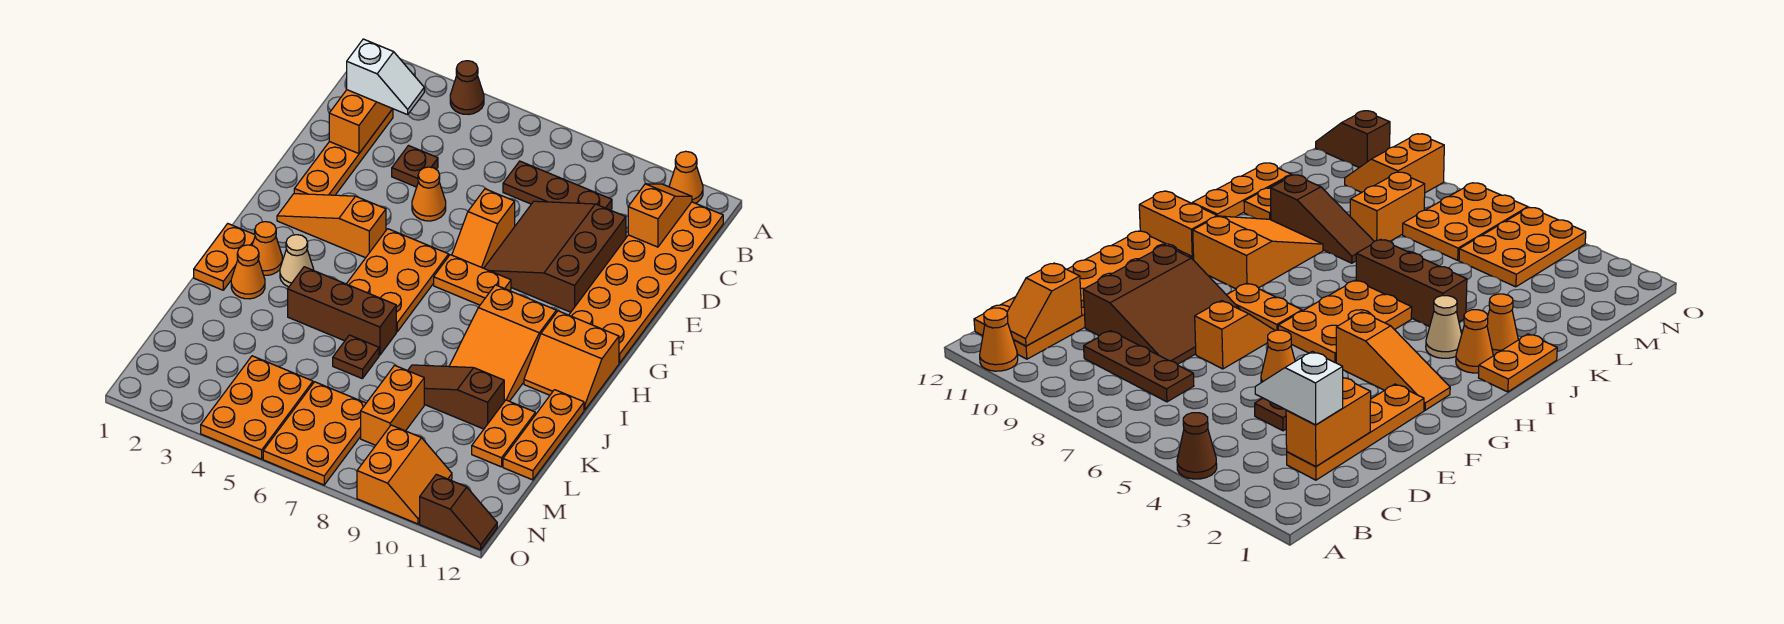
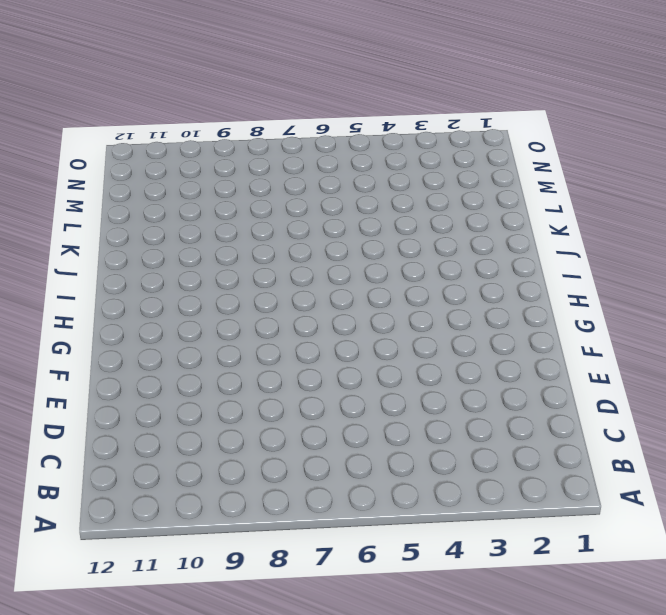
none -> brown 1x1 cone [450,61,484,114]
none -> orange 1x1 cone [669,151,703,203]
none -> orange 2x6 plate [569,202,723,363]
none -> orange 1x4 plate [294,109,393,195]

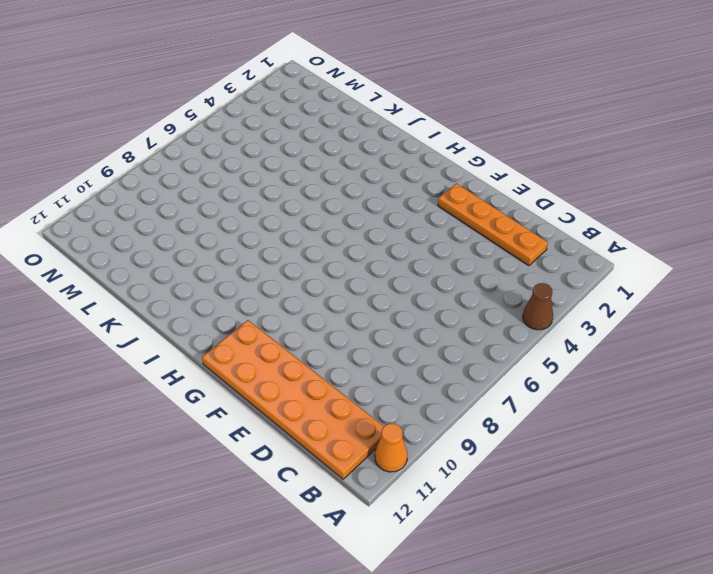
none -> brown 1x3 plate [503,161,612,210]
none -> brown 1x1 plate [392,146,438,187]
none -> brown 3x3 slope [484,201,626,312]
none -> orange 1x1 cone [412,167,446,221]

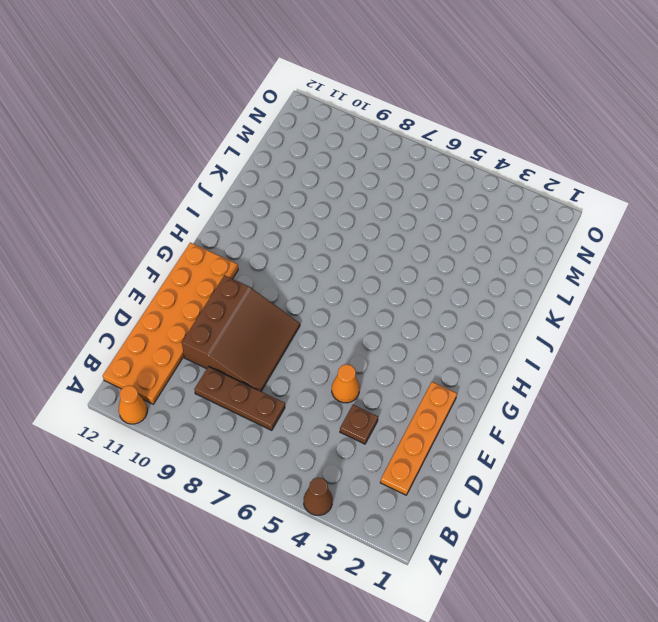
none -> orange 1x2 slope [452,189,515,268]
none -> orange 1x3 slope [277,194,386,258]
none -> orange 2x3 plate [347,229,449,332]
none -> orange 1x2 plate [434,255,511,305]

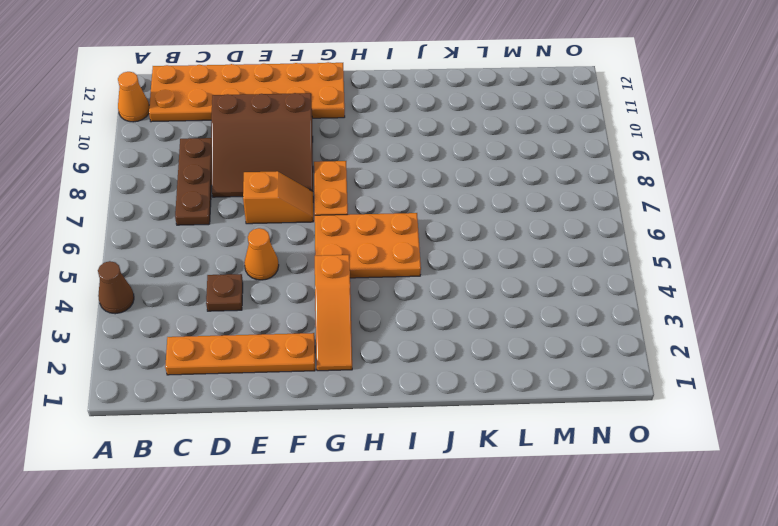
none -> orange 2x3 slope [449,285,556,401]
none -> orange 2x2 slope [524,311,619,410]
none -> orange 1x2 plate [194,224,255,290]
none -> orange 1x1 cone [252,222,282,275]

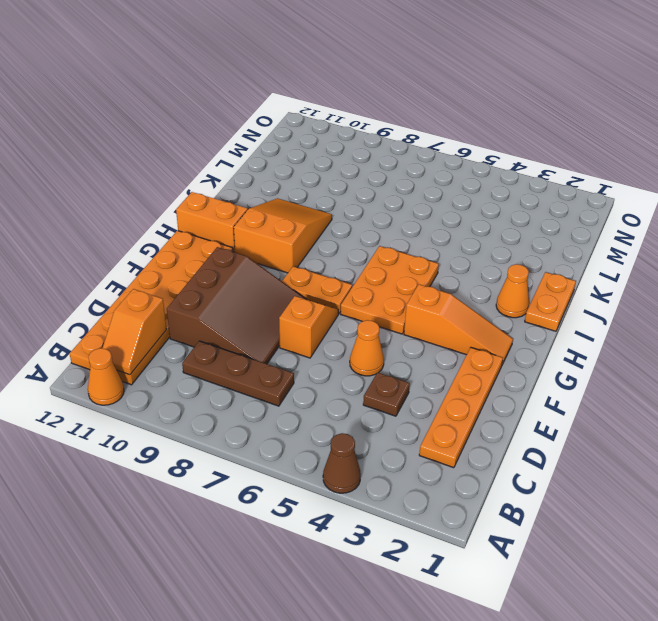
none -> tan 1x1 cone [280,235,314,287]
none -> orange 1x1 cone [231,245,265,299]
none -> brown 1x3 brick [288,267,396,355]
none -> orange 1x3 plate [503,390,584,480]

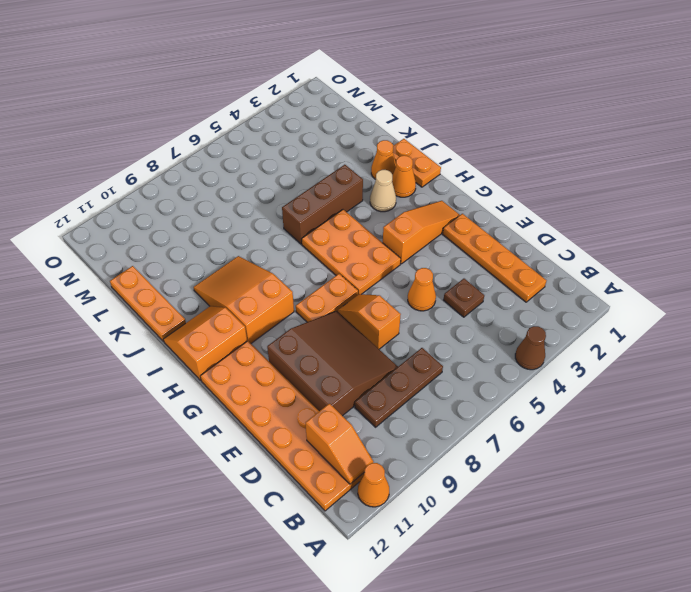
none -> brown 1x1 plate [333,335,379,379]
none -> brown 1x3 slope [408,365,504,429]
none -> orange 1x2 plate [472,400,535,467]
none -> orange 1x2 brick [361,365,424,445]

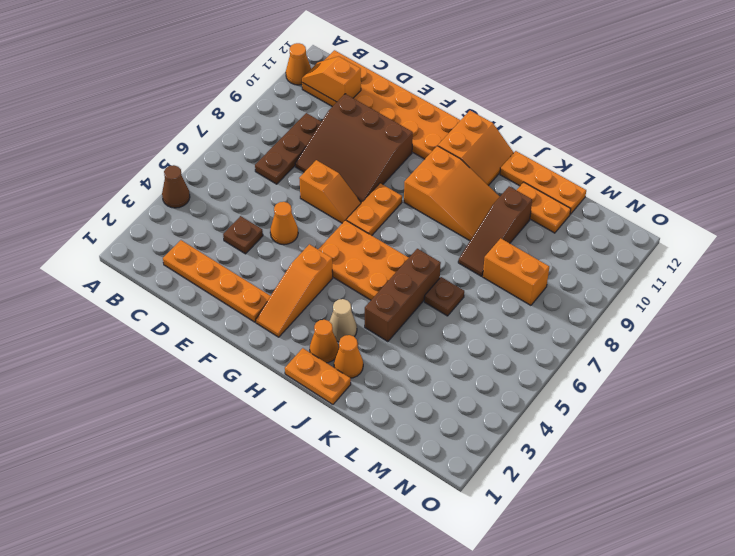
none -> orange 2x3 plate [201,356,313,459]
none -> orange 2x3 plate [263,382,366,485]
none -> orange 2x2 slope [357,425,452,524]
none -> brown 1x2 slope [420,474,497,550]

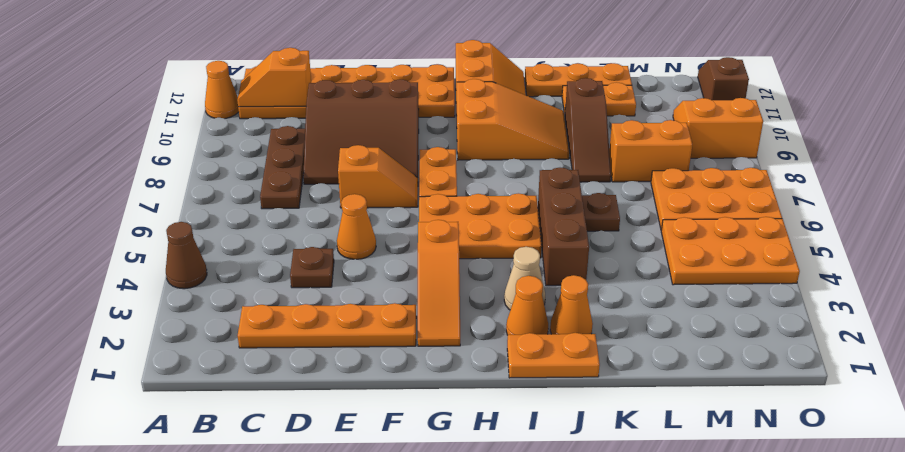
none -> orange 1x2 brick [329,90,392,154]
none -> white 1x2 slope [347,39,424,115]

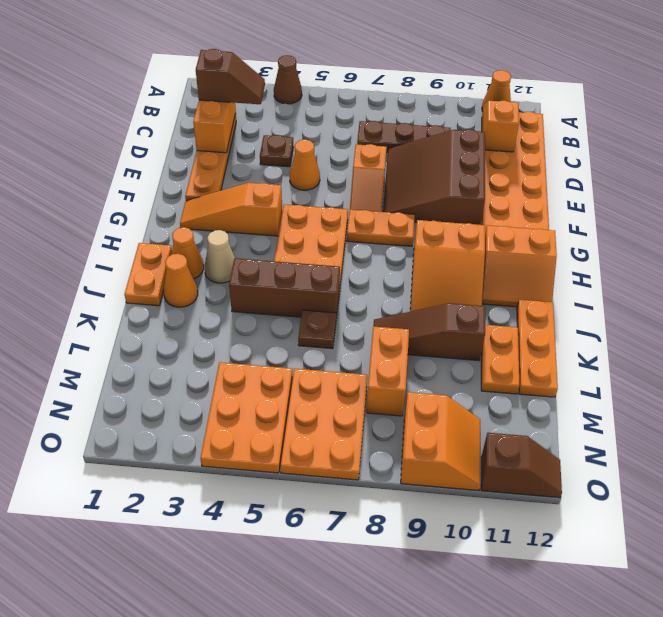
brown 1x2 slope [196,49,265,104] -> white 1x2 slope [347,39,424,115]

